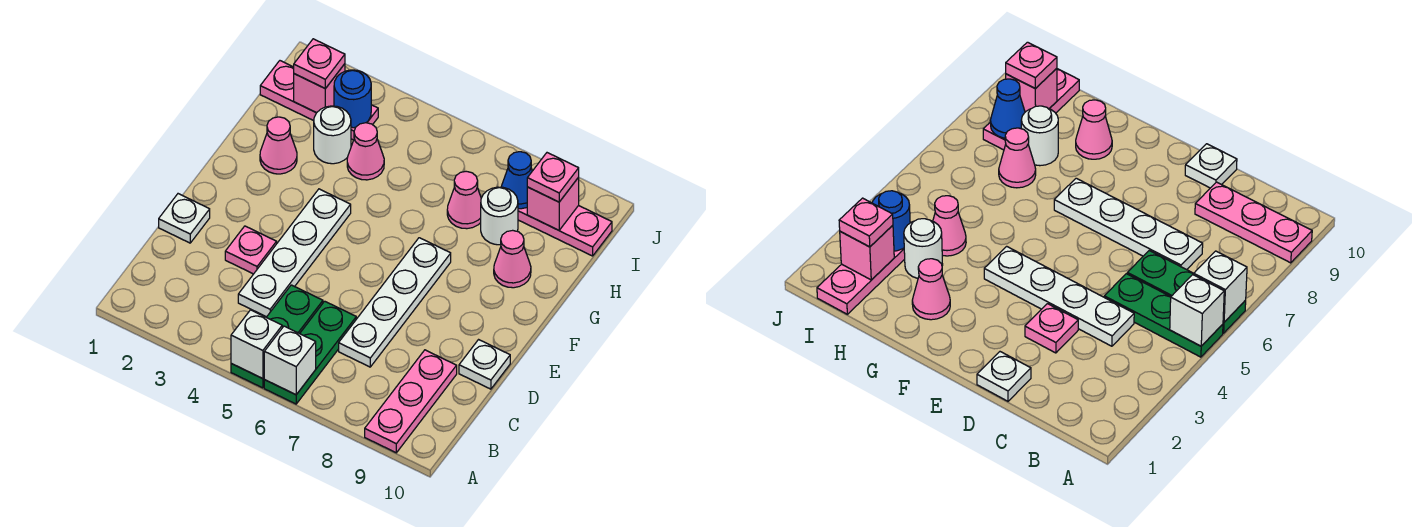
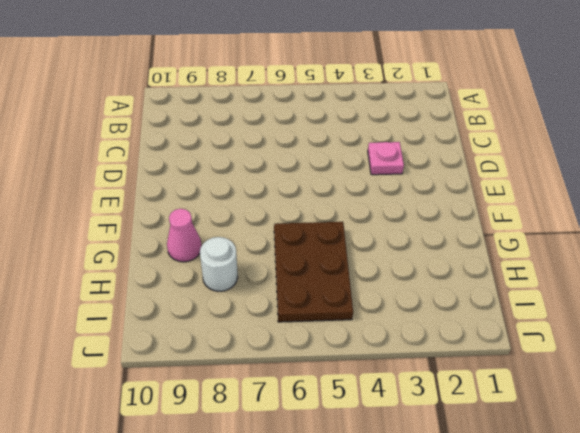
brown 2x3 plate [274,222,353,322] -> none
none -> green 1x3 plate [231,285,323,388]
none -> green 1x3 plate [264,301,356,404]
none -> pink 1x3 plate [365,350,457,453]

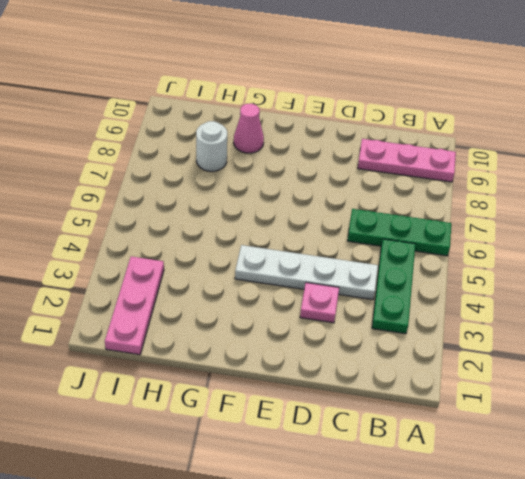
green 1x3 plate [372,239,415,334] -> green 1x3 plate turned to [231,285,323,388]
none -> white 1x4 plate [339,238,451,367]
none -> white 1x1 plate [159,194,210,243]
none -> white 1x1 plate [459,340,510,389]

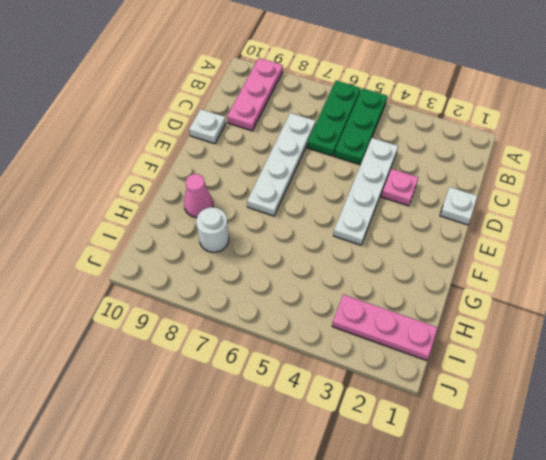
none -> pink 1x1 cone [260,117,297,174]
none -> white 1x1 round brick [314,106,351,164]
none -> pink 1x1 cone [347,123,384,180]

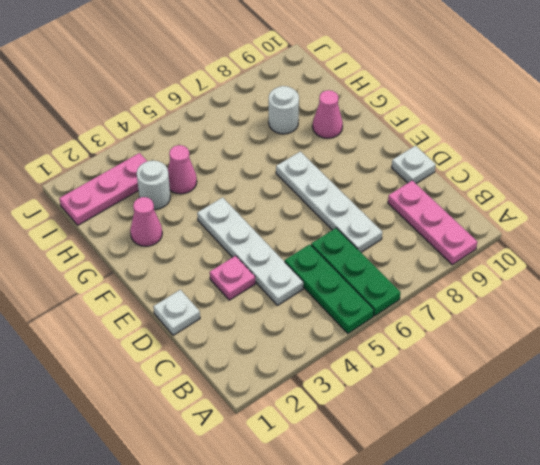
none -> pink 1x1 cone [447,171,481,229]
none -> pink 1x3 plate [518,206,612,256]
none -> white 1x1 brick [231,310,282,379]

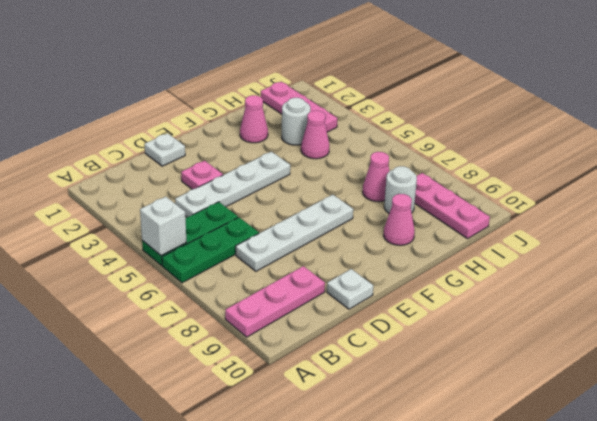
none -> white 1x1 brick [264,326,316,395]
none -> pink 1x1 brick [294,64,345,113]
none -> blue 1x1 round brick [334,70,371,128]

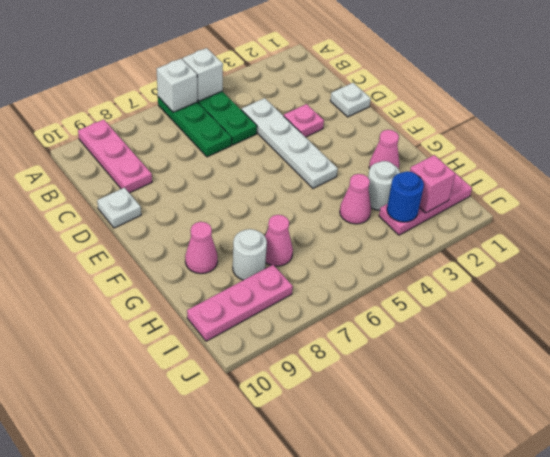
none -> white 1x4 plate [339,238,451,367]
none -> blue 1x1 cone [501,152,532,209]
none -> pink 1x1 brick [527,177,579,230]

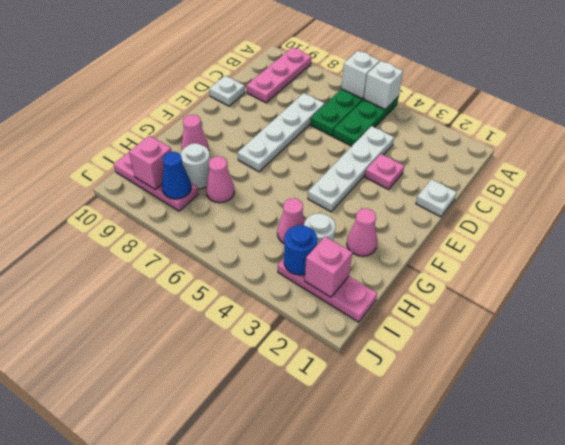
none -> pink 1x1 plate [294,39,345,89]
none -> pink 1x1 plate [527,153,579,202]

